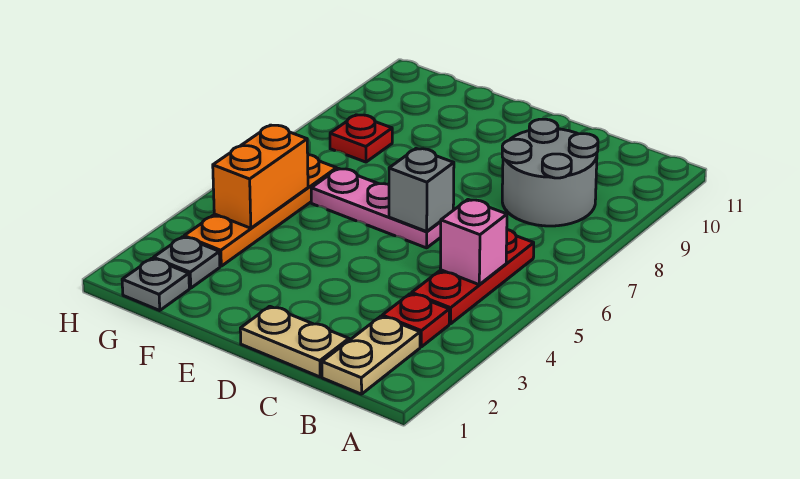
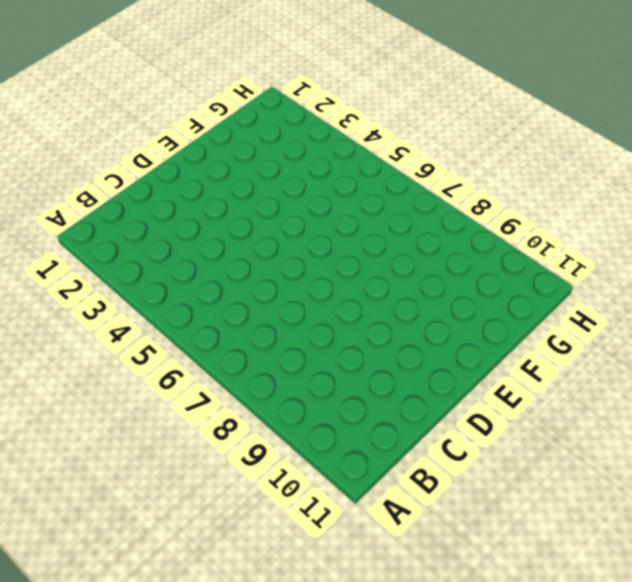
none -> tan 1x2 plate [322,316,420,394]
none -> red 1x1 plate [382,294,449,347]
none -> red 1x3 plate [412,230,534,324]

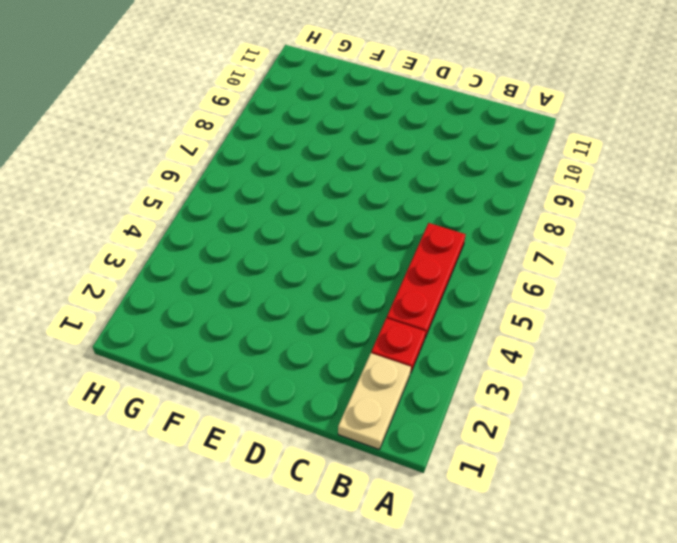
none -> grey 2x2 round brick [502,119,598,226]
none -> tan 1x2 plate [240,306,349,377]
none -> pink 1x3 plate [311,169,441,248]

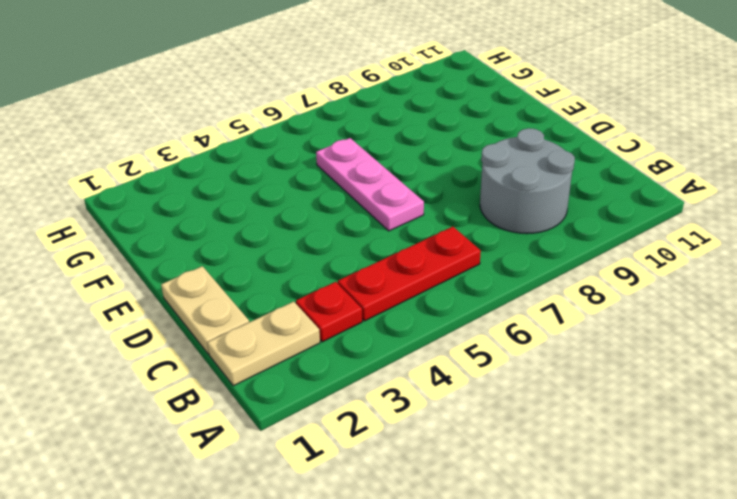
none -> grey 1x1 plate [122,259,189,310]
none -> grey 1x1 plate [153,237,220,288]
none -> orange 1x4 plate [184,155,337,266]

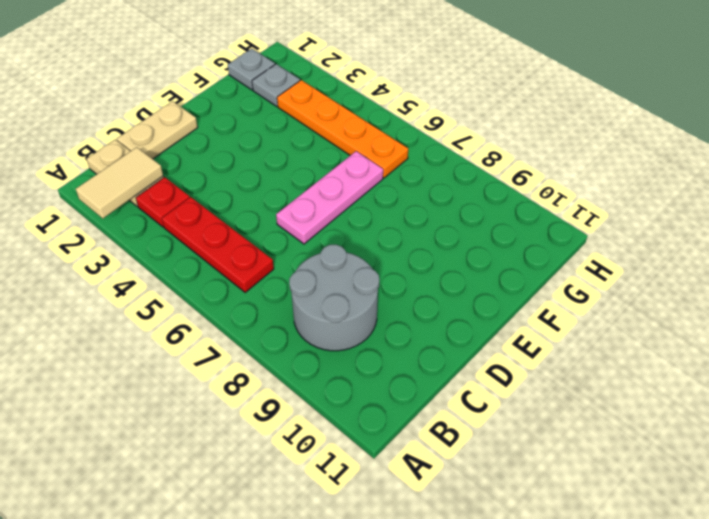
tan 1x2 tile [76,147,163,218] -> none
none -> red 1x1 plate [330,115,392,162]
none -> pink 1x1 brick [440,200,507,284]
none -> grey 1x1 brick [389,149,454,231]

